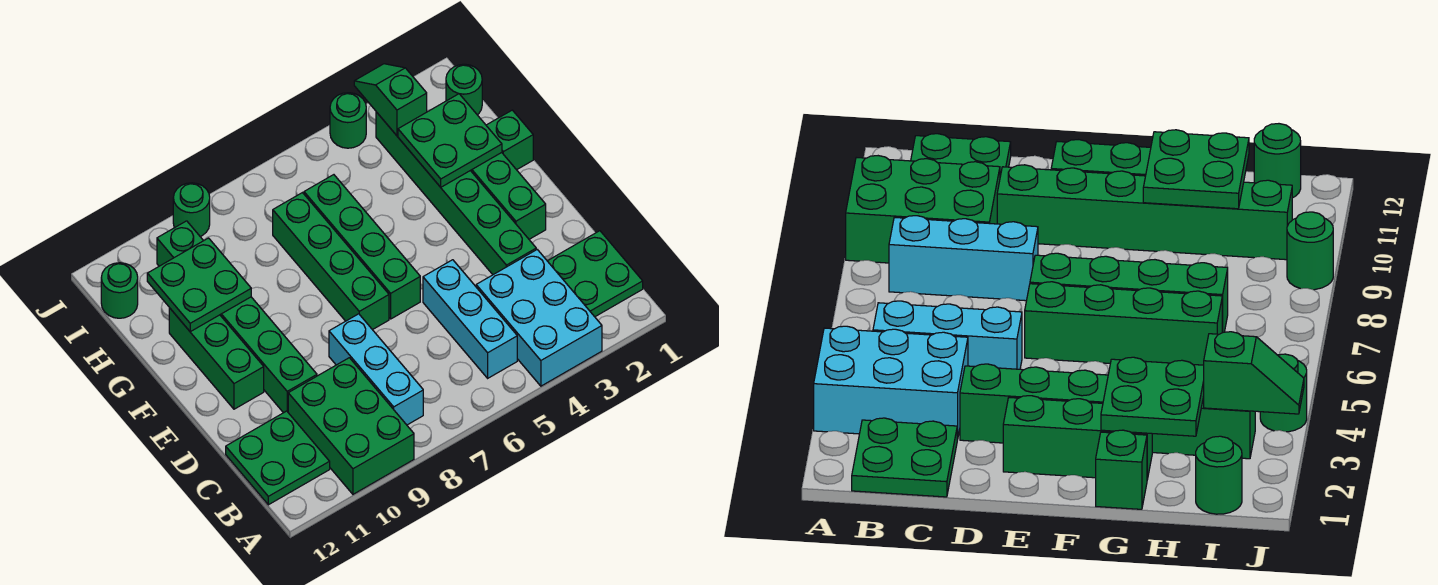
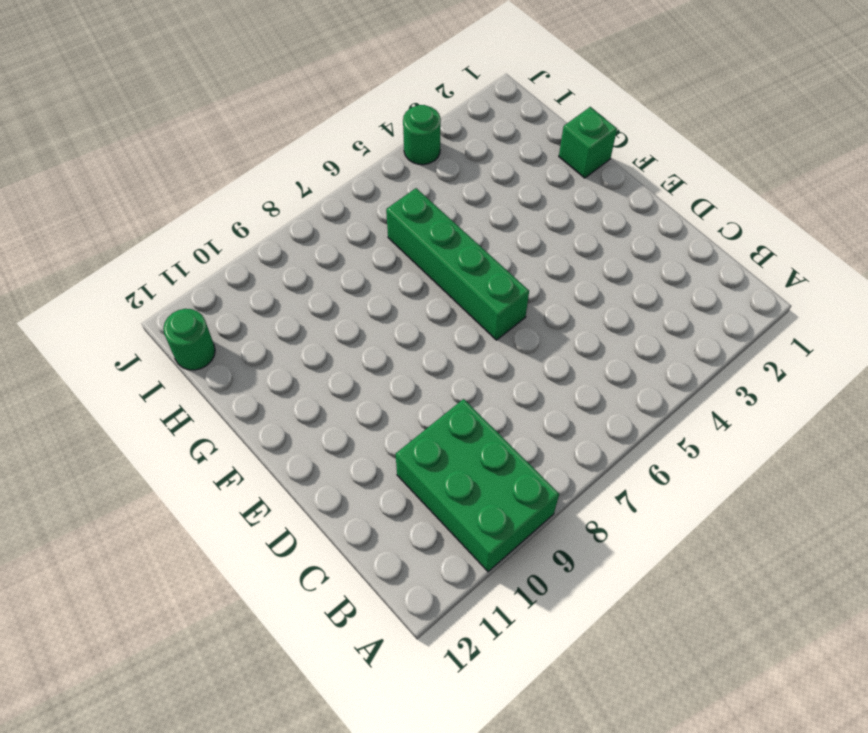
none -> cyan 2x3 brick [476,250,602,386]
none -> green 2x2 plate [548,231,643,317]
none -> cyan 1x3 brick [423,260,517,378]

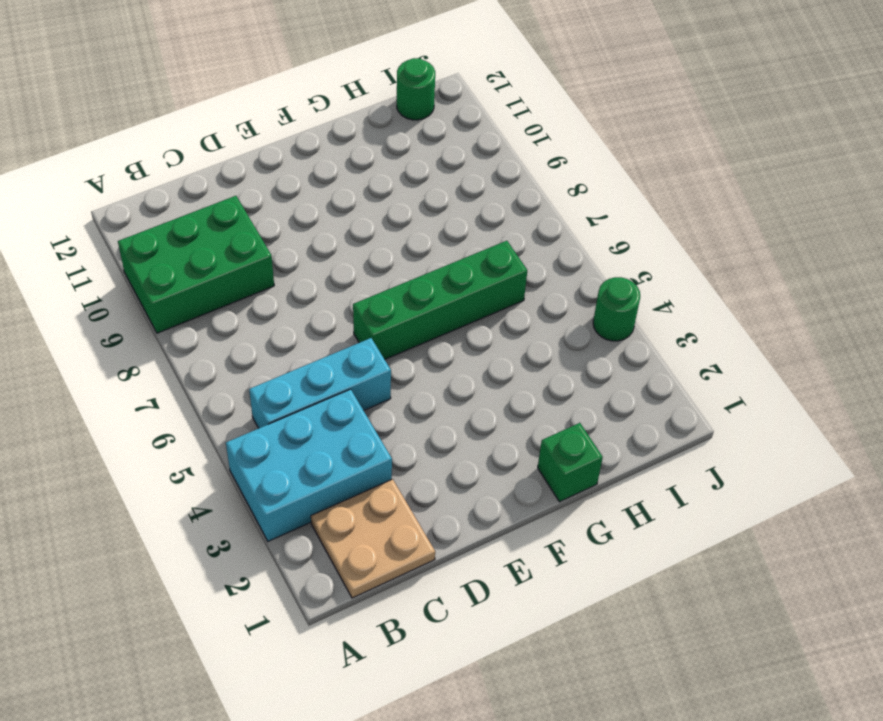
tan 2x2 plate [311,479,435,598] -> green 2x2 plate [548,231,643,317]
none -> cyan 1x3 brick [329,314,423,425]
none -> green 2x2 plate [226,411,330,505]
none -> green 1x6 brick [376,112,536,275]

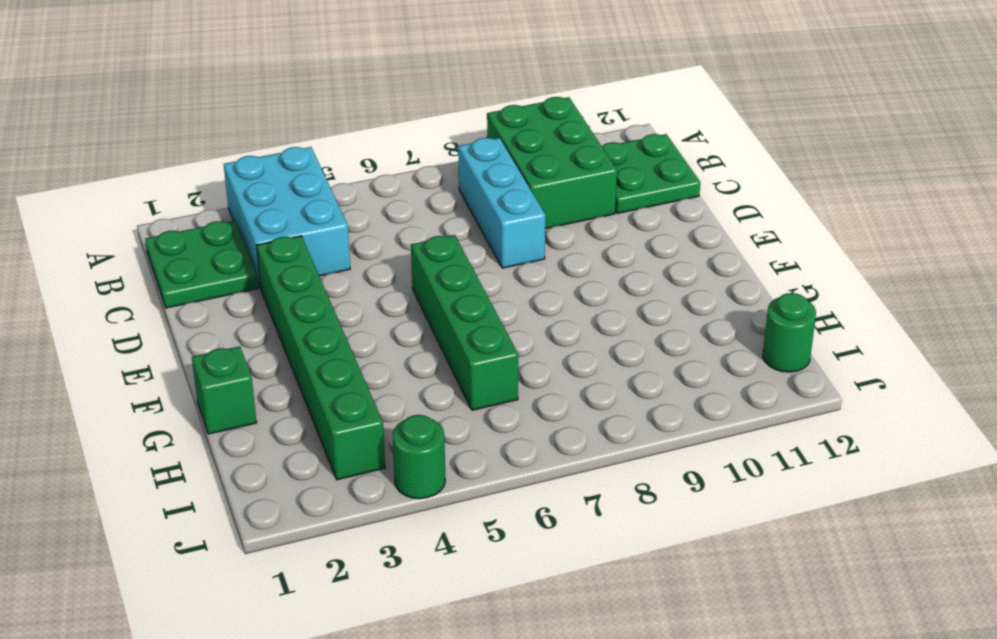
none -> cyan 1x3 brick [423,260,517,378]
none -> green 1x6 brick [157,221,317,413]
none -> green 1x3 brick [471,153,546,239]

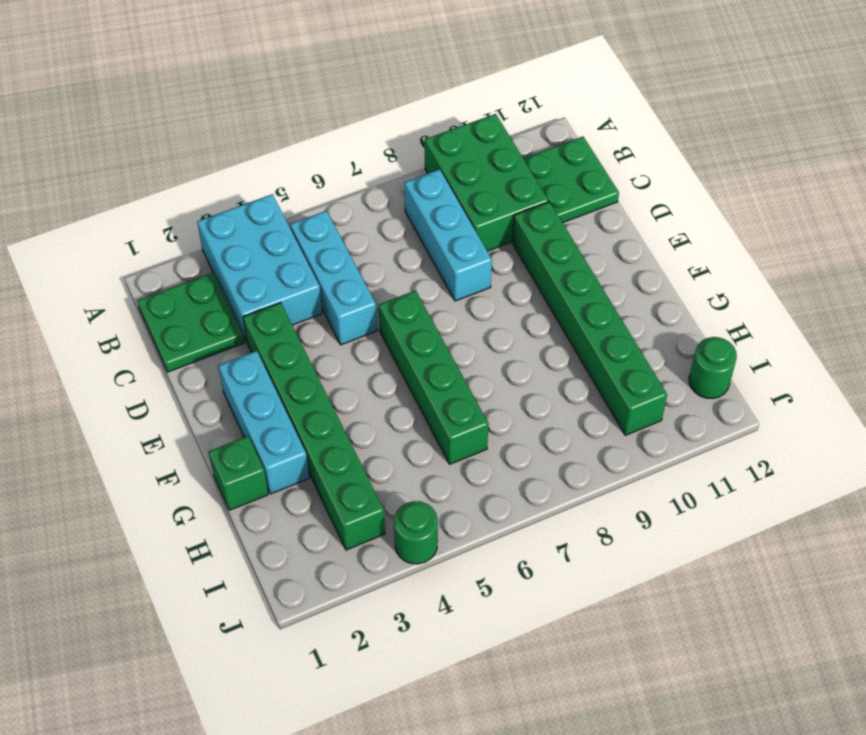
cyan 1x3 brick [218,351,309,494] -> green 1x3 brick [471,153,546,239]
none -> green 1x4 brick [273,193,389,330]
none -> green 1x3 brick [169,308,264,409]
none -> green 1x1 round brick [446,64,482,115]

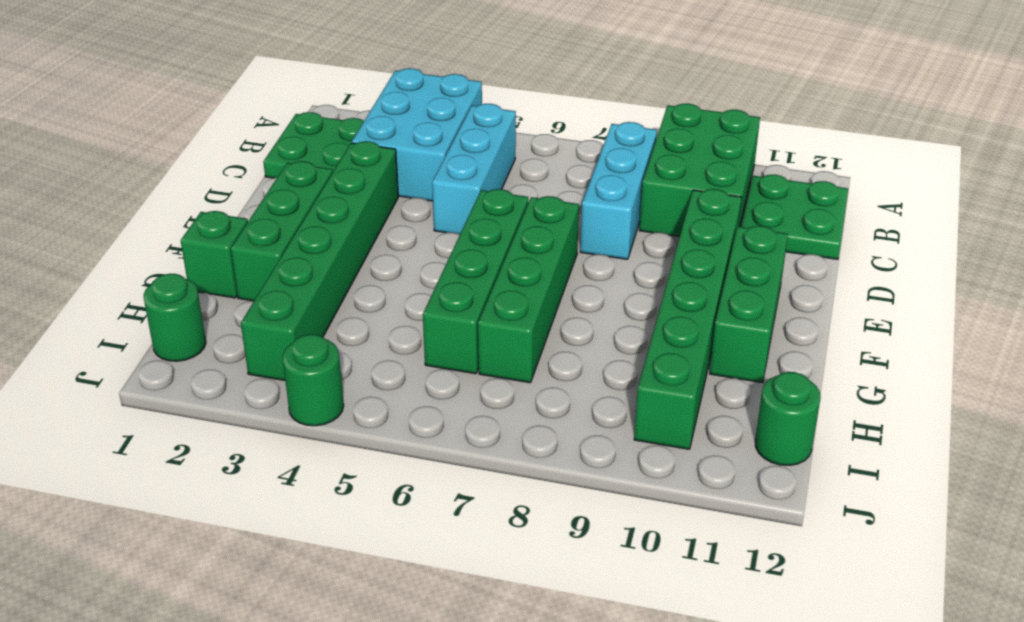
none -> green 1x1 round brick [173,183,210,236]
none -> green 2x2 plate [398,94,502,187]
none -> green 2x2 plate [147,238,251,332]

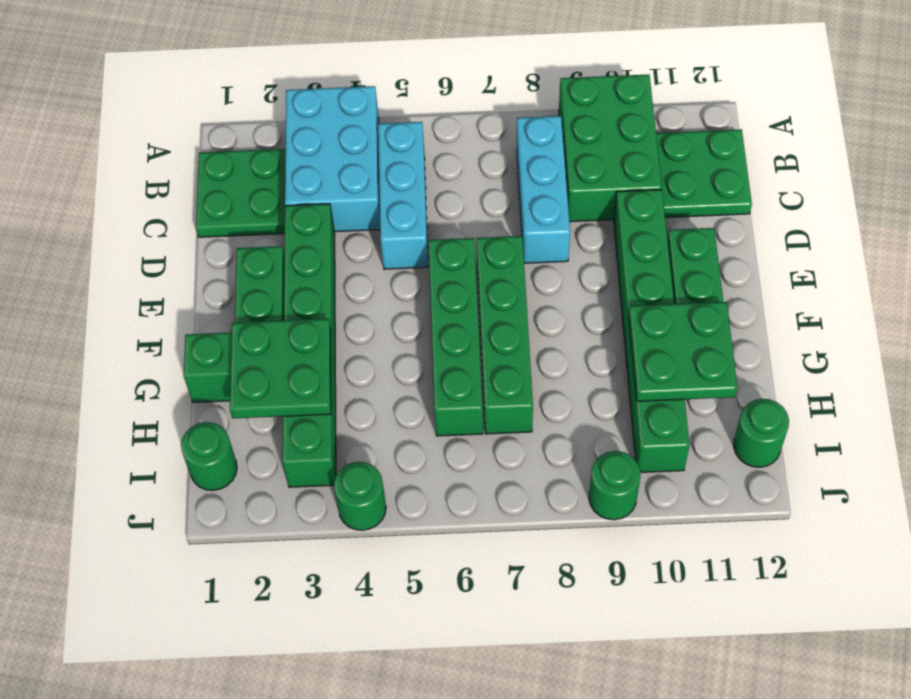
none -> green 1x2 slope [354,64,427,136]

